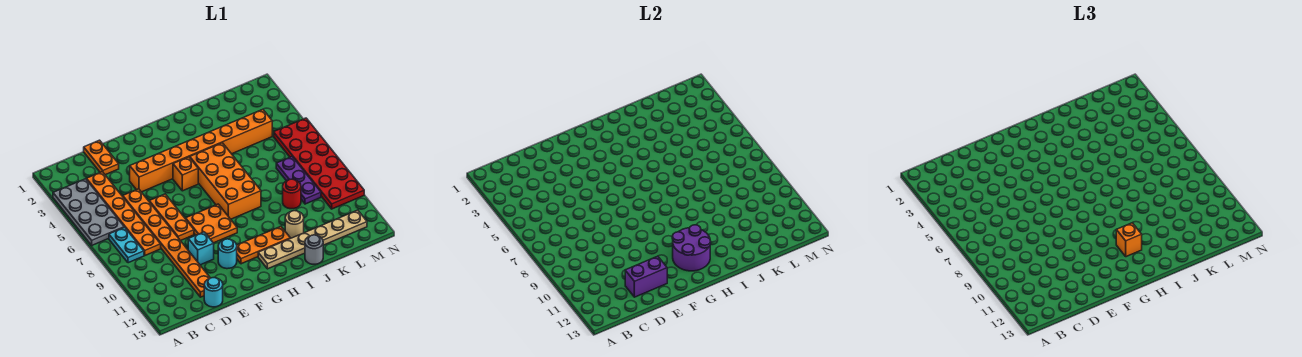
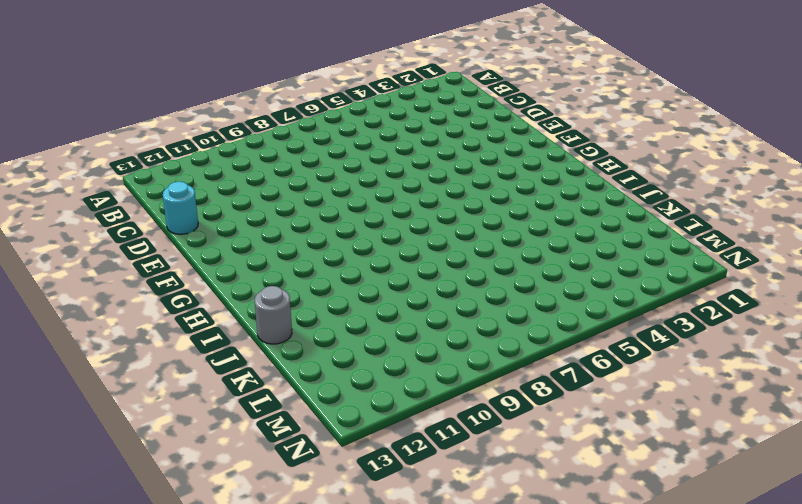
none -> grey 2x4 plate [53,179,124,245]
none -> cyan 1x2 plate [109,227,144,263]
none -> orange 1x6 plate [87,172,161,255]

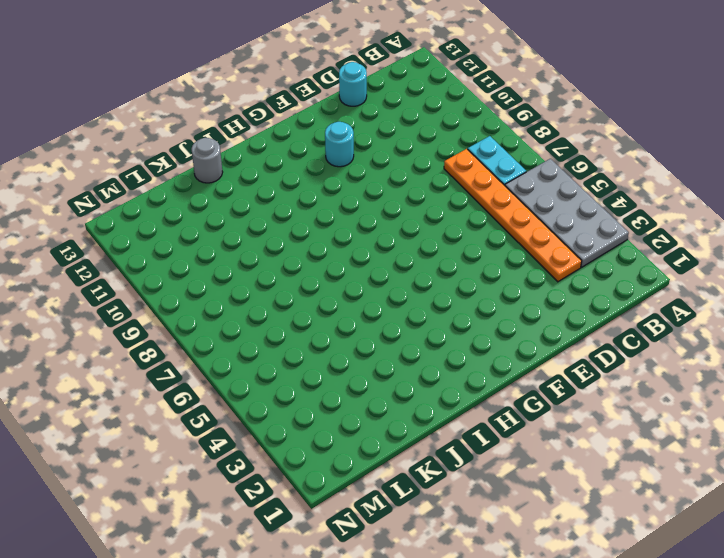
none -> orange 1x2 plate [84,140,119,175]
none -> orange 1x8 plate [123,189,210,297]
none -> orange 1x8 brick [130,109,272,192]

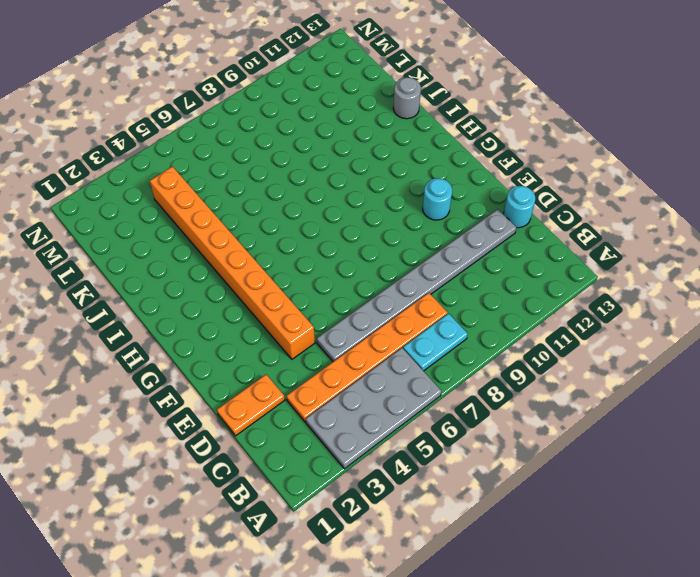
grey 1x8 plate [317,209,516,362] -> orange 1x8 plate [123,189,210,297]
none -> orange 1x3 plate [149,194,194,241]
none -> cyan 1x1 brick [188,232,214,265]
none -> orange 2x2 plate [186,204,237,243]

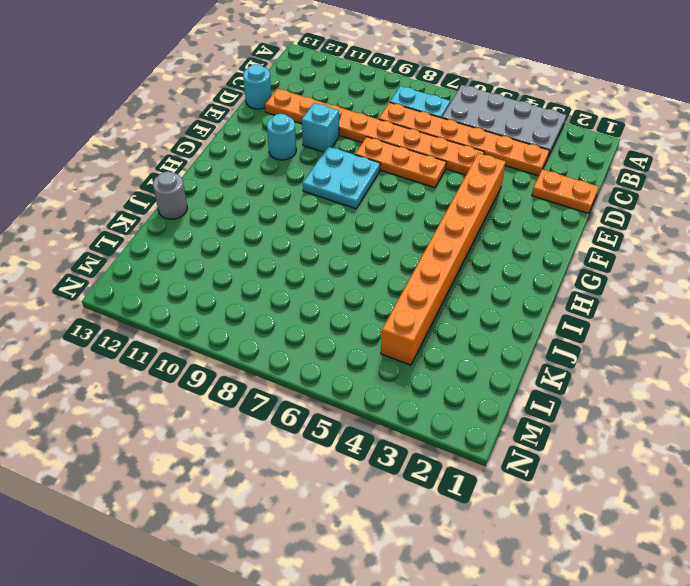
cyan 2x2 plate [303,146,380,209] -> orange 2x2 plate [186,204,237,243]
none -> orange 1x1 brick [173,157,198,191]
none -> orange 1x3 plate [237,227,290,264]
none -> orange 2x4 brick [190,143,261,219]

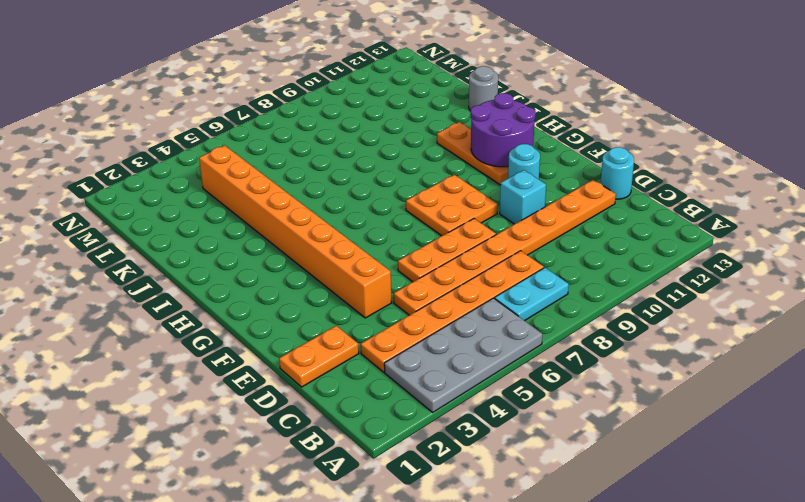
none -> orange 1x1 brick [173,157,198,191]
none -> orange 2x4 brick [190,143,261,219]
none -> tan 1x6 plate [258,210,367,269]

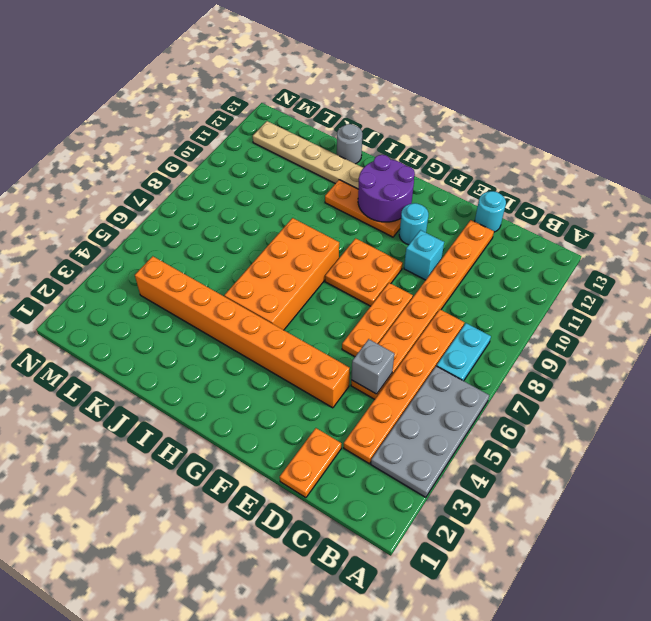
grey 1x1 brick [351,339,394,394] -> none
none -> orange 1x1 brick [173,157,198,191]
none -> tan 1x1 round brick [285,211,304,238]
none -> red 1x1 round brick [283,179,301,209]

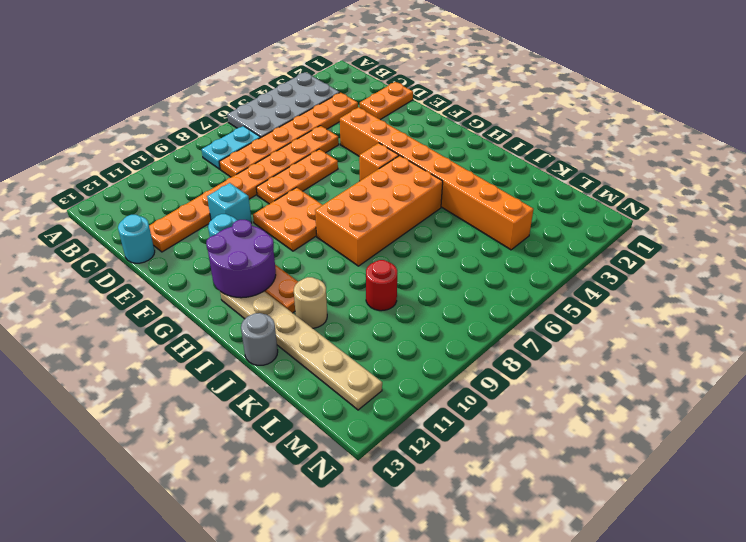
none -> purple 1x3 plate [276,157,321,204]
none -> red 2x6 plate [274,118,364,209]
none -> purple 1x2 brick [625,256,667,297]

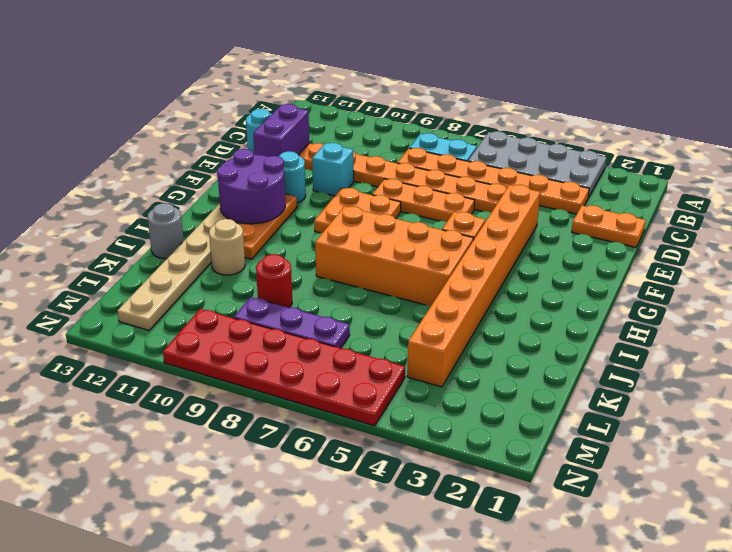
none -> orange 1x1 brick [1116,223,1142,257]

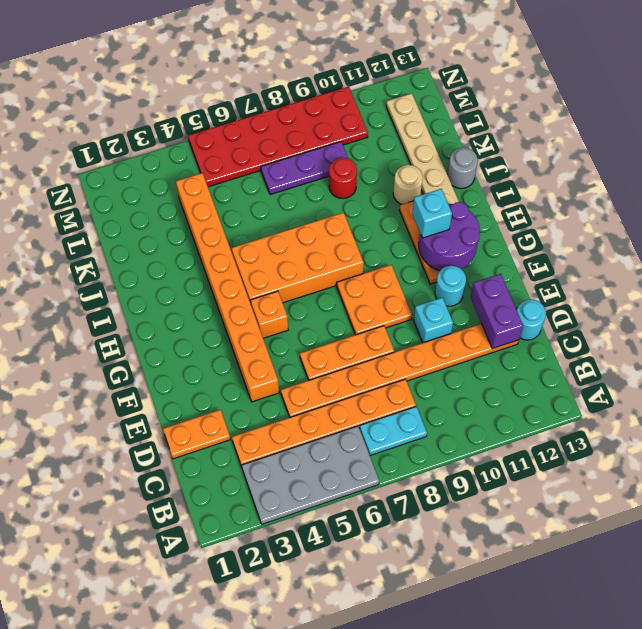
cyan 1x1 brick [412,189,452,238] -> orange 1x1 brick [1116,223,1142,257]

